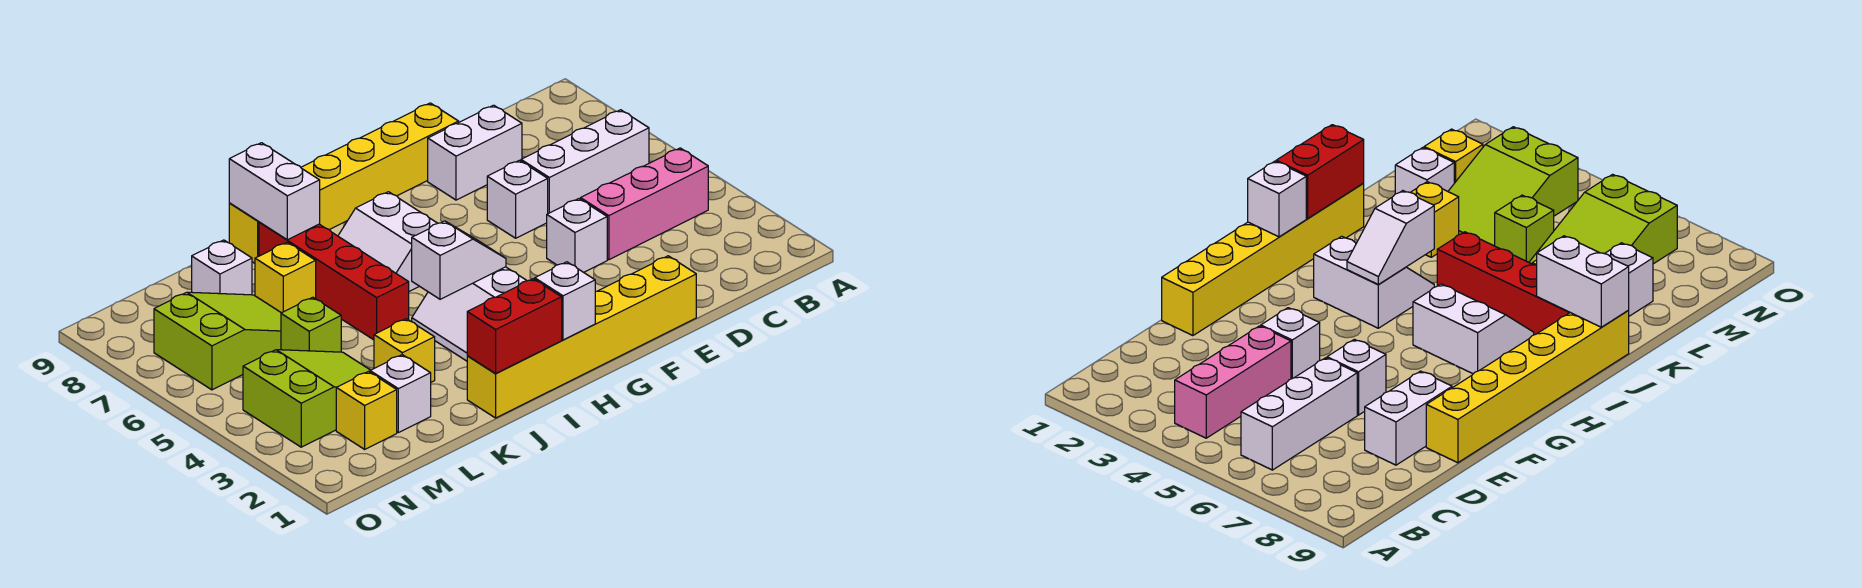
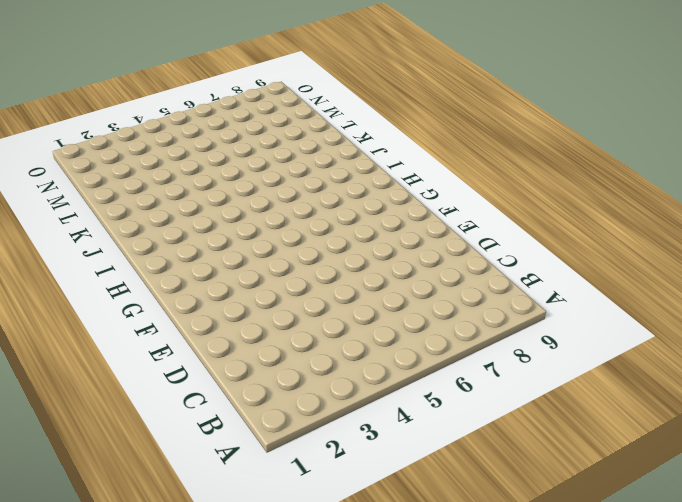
none -> pink 1x3 brick [581,148,708,260]
none -> white 1x3 brick [521,110,649,214]
none -> white 1x2 brick [428,105,522,200]

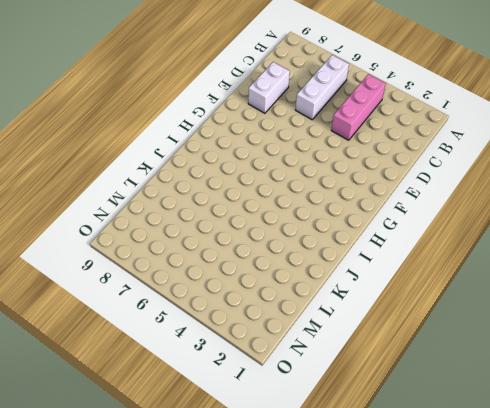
none -> yellow 1x6 brick [467,256,696,418]
none -> white 1x1 brick [547,199,607,272]
none -> white 1x1 brick [487,160,548,238]

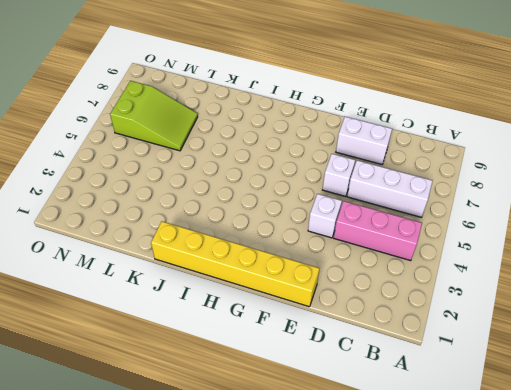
none -> yellow 1x6 brick [229,103,459,263]
none -> white 2x2 slope [412,267,527,361]
none -> white 2x2 slope [338,192,438,291]

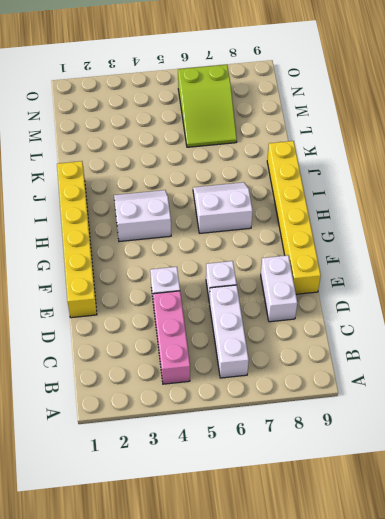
none -> red 1x4 brick [259,222,409,340]
none -> yellow 1x1 brick [374,319,435,382]
none -> yellow 1x1 brick [255,242,316,313]

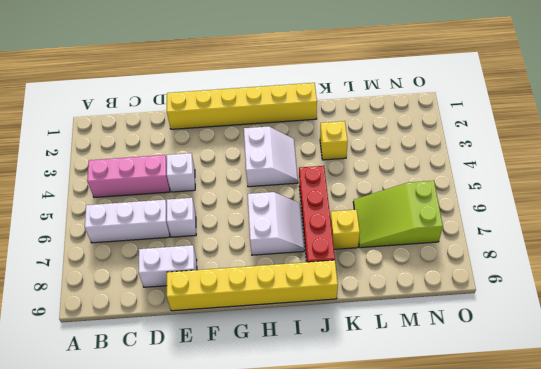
none -> white 1x1 brick [370,355,431,433]
none -> lime 2x3 slope [243,350,370,447]
none -> lime 1x1 brick [281,297,341,352]

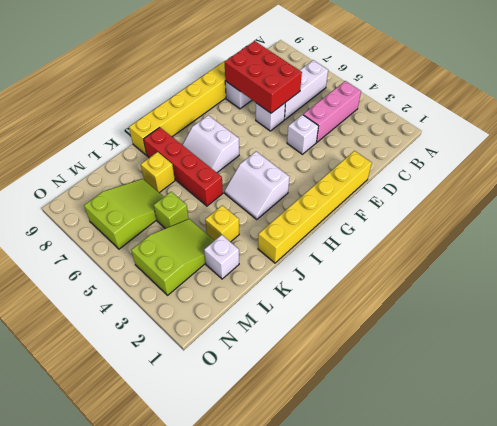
red 2x3 brick [225,41,302,113] -> none
none -> white 1x1 brick [192,240,252,295]
none -> yellow 1x1 brick [336,372,397,449]
none -> white 1x1 brick [535,262,595,340]

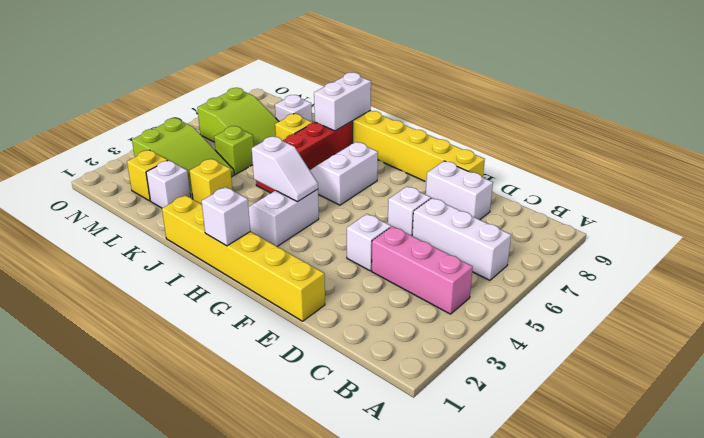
none -> red 1x2 brick [467,279,562,373]

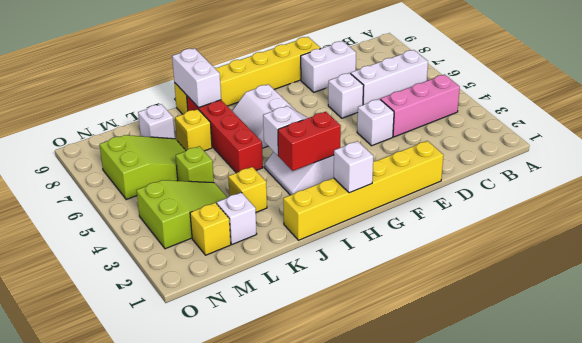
red 1x2 brick [278,112,341,171] -> red 1x2 brick moved to [467,279,562,373]

